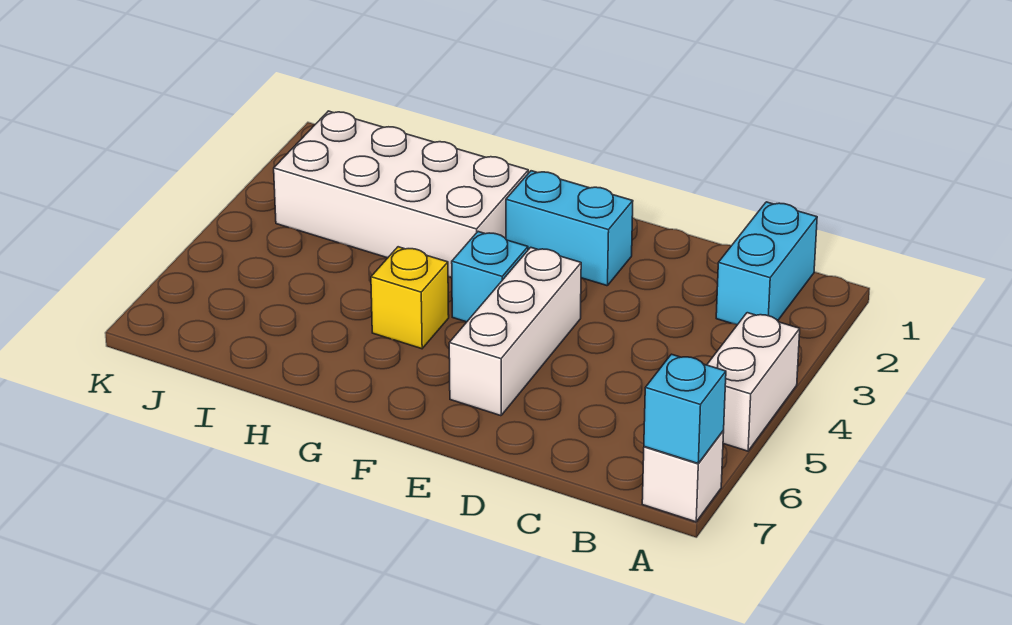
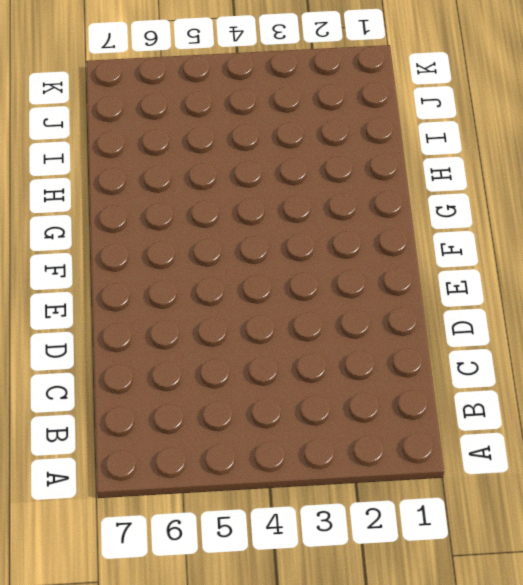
none -> white 1x2 brick [707,313,800,451]
none -> white 1x1 brick [642,431,724,522]

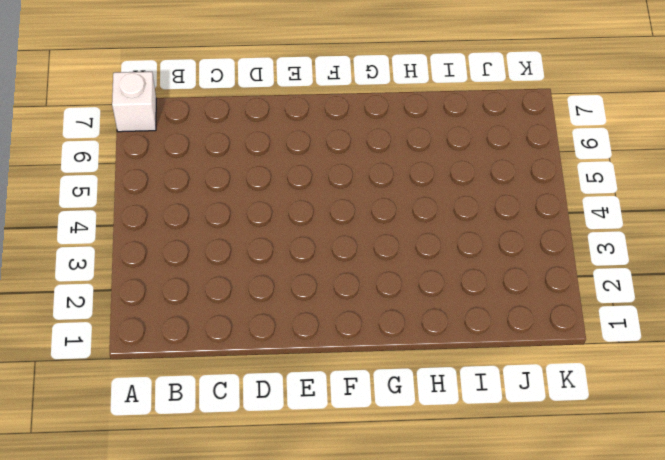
none -> white 1x2 brick [707,313,800,451]
none -> cyan 1x2 brick [716,202,817,325]

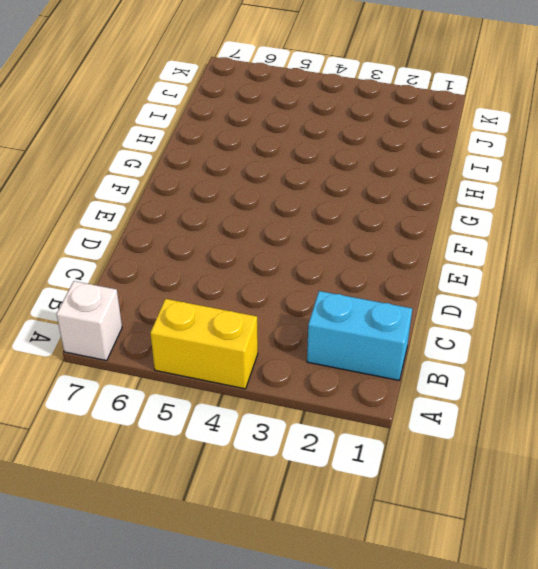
yellow 1x2 brick [150,299,258,389] -> white 1x2 brick [707,313,800,451]
none -> cyan 1x2 brick [506,171,633,286]
none -> white 1x3 brick [449,247,581,416]

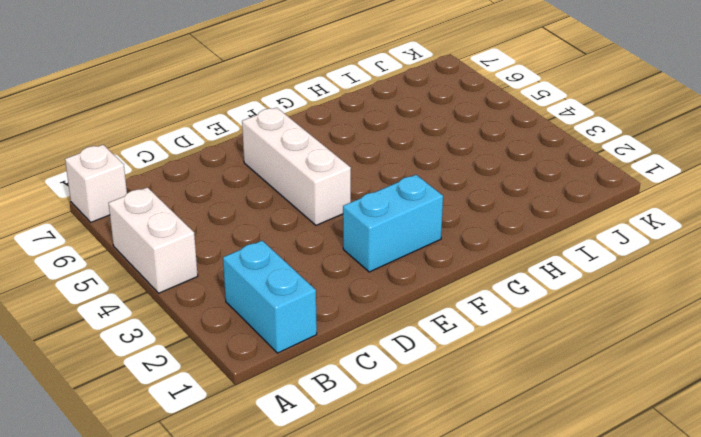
none -> cyan 1x1 brick [452,232,528,322]
none -> white 2x4 brick [274,111,528,277]

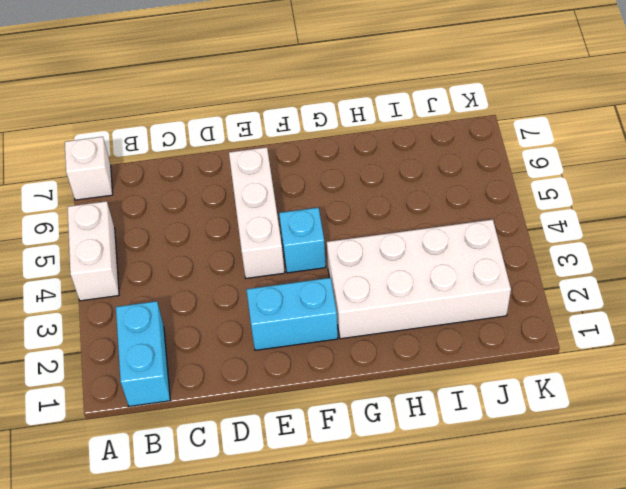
none -> yellow 1x1 brick [371,247,449,349]
none -> cyan 1x1 brick [644,354,726,463]

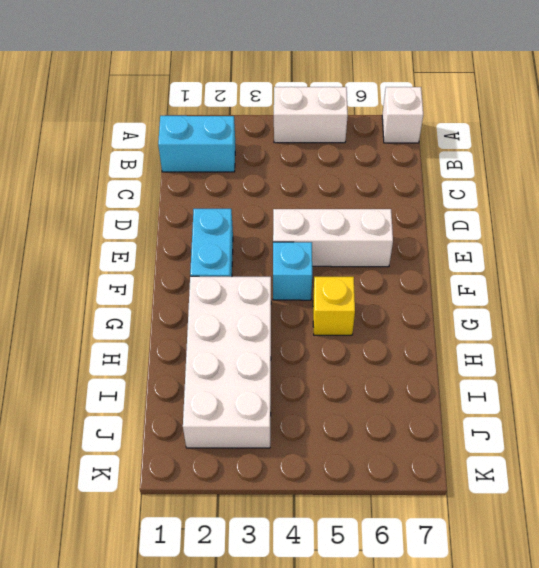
none -> cyan 1x1 brick [644,354,726,463]

